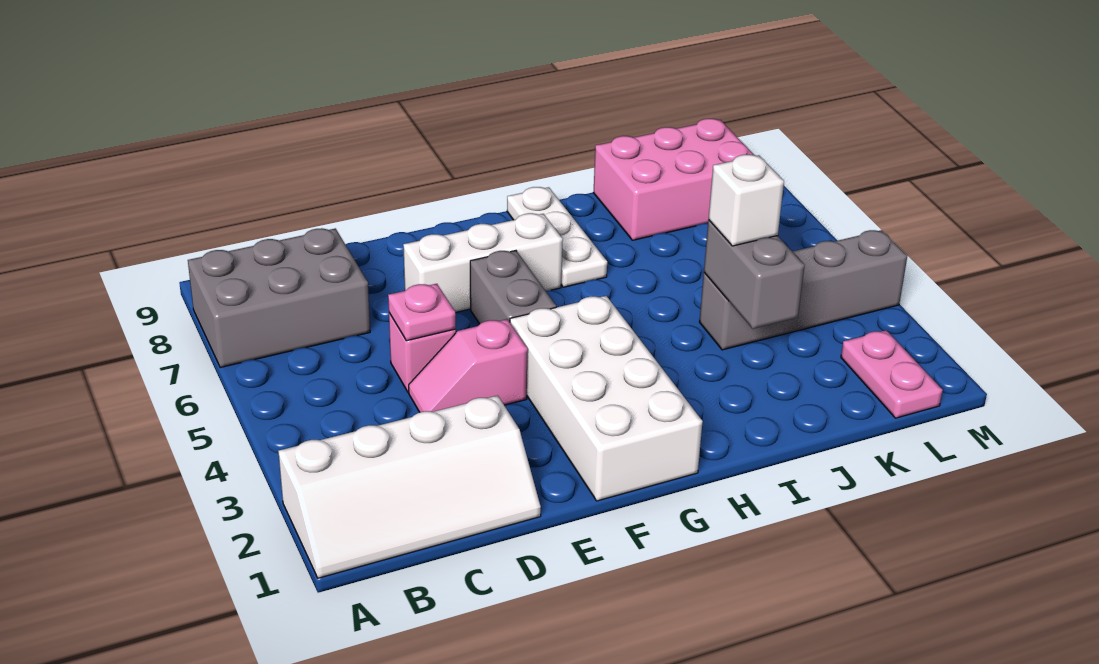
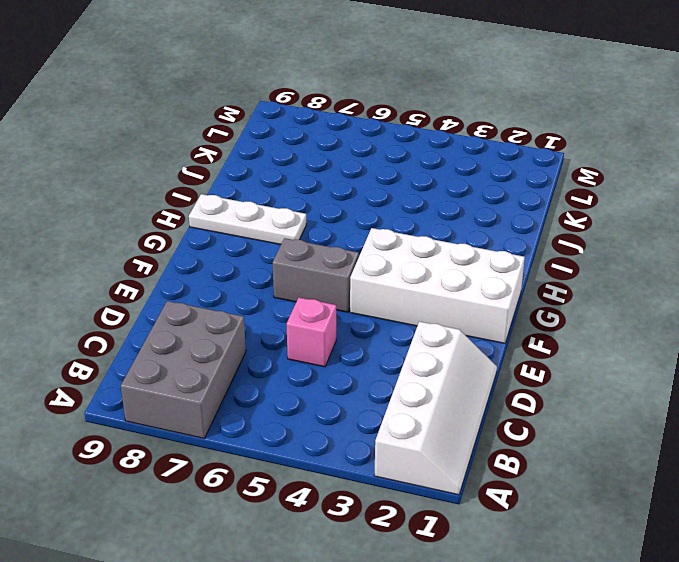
none -> pink 1x2 slope [409,319,528,412]
none -> white 1x3 brick [403,213,563,313]
none -> grey 1x4 brick [700,230,907,350]

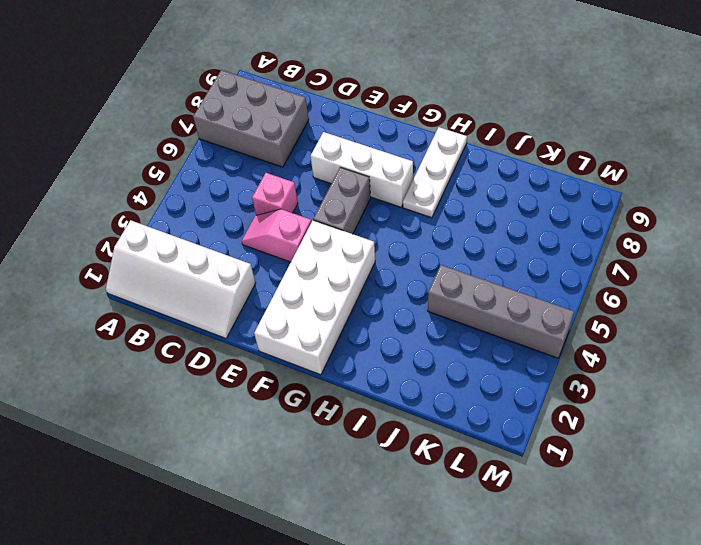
none -> pink 2x3 brick [593,119,754,240]
none -> pink 1x2 plate [841,330,943,418]
none -> pink 1x1 plate [388,284,456,341]

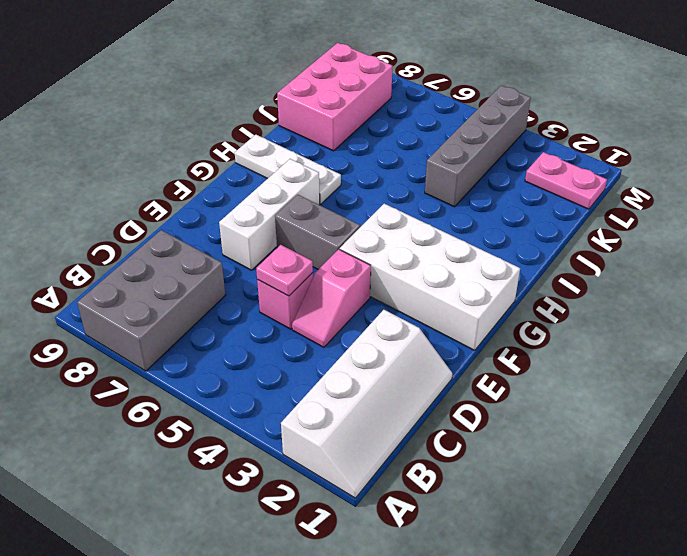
none -> grey 1x2 brick [704,220,805,329]
none -> white 1x1 brick [709,155,784,246]

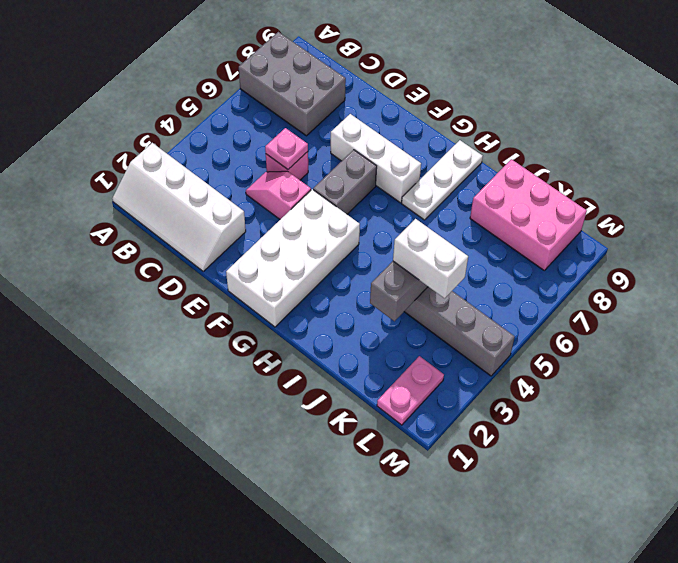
white 1x2 brick [393,219,468,298] -> white 1x1 brick [709,155,784,246]

